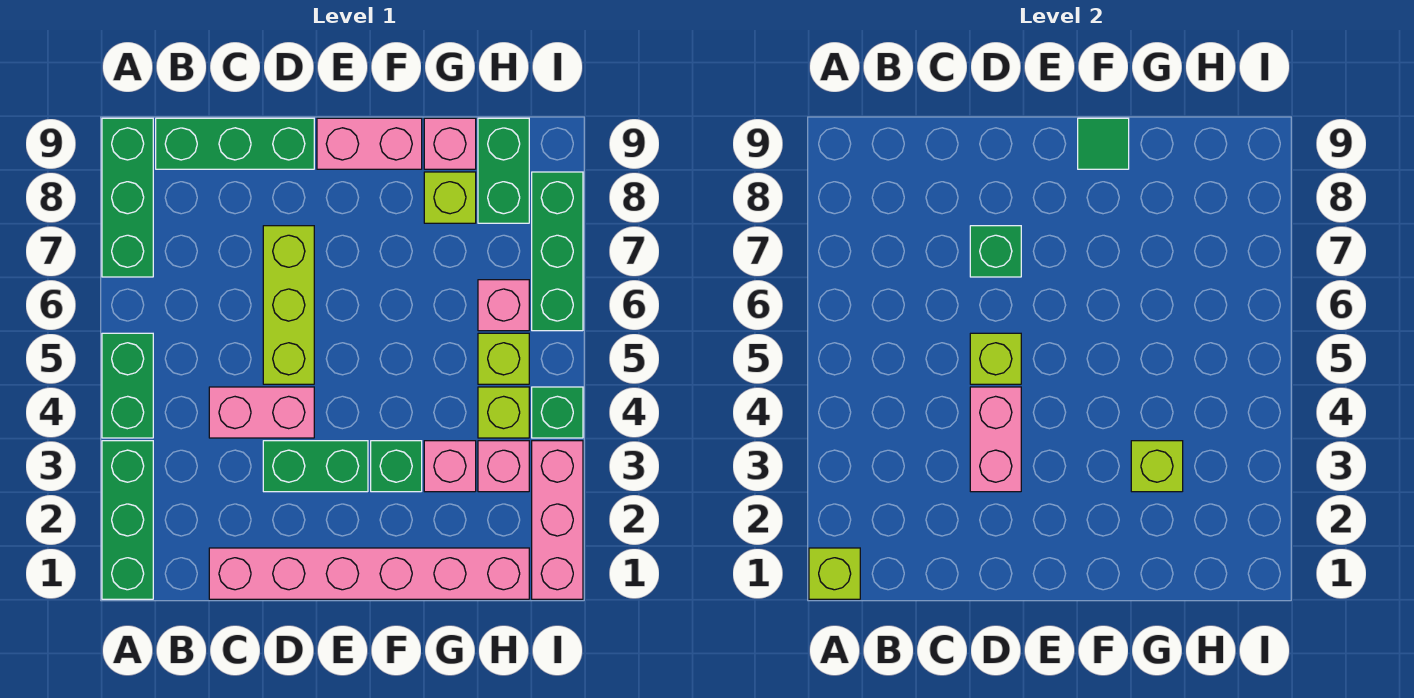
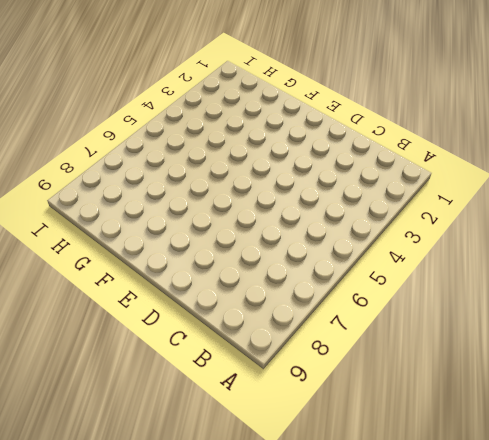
none -> green 1x3 brick [102,441,153,599]
none -> green 1x2 brick [102,333,153,438]
none -> green 1x3 brick [102,118,153,277]

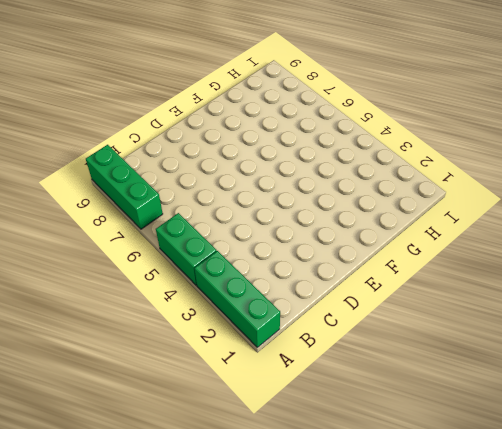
none -> green 1x3 brick [156,118,314,169]
none -> pink 1x6 brick [209,548,529,599]
none -> pink 1x2 brick [209,387,314,438]

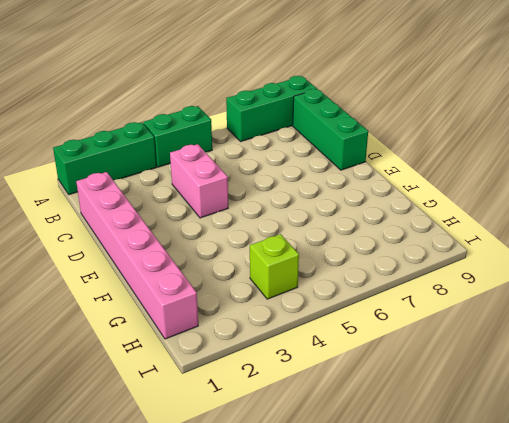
none -> green 1x2 brick [263,441,368,492]
none -> lime 1x3 brick [263,226,314,384]
none -> pink 1x2 brick [317,118,422,169]

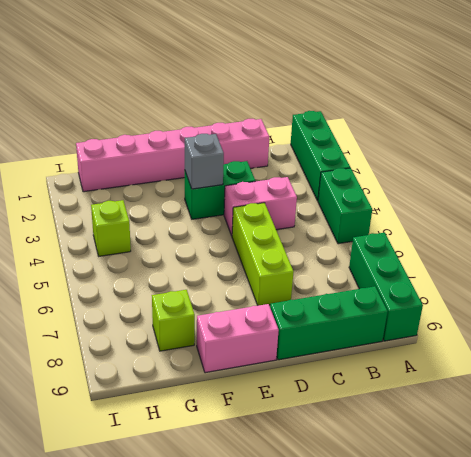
grey 1x1 brick [185,134,224,189] -> none
none -> green 1x1 brick [371,441,422,492]
none -> pink 1x1 brick [424,441,476,492]
none -> pink 1x1 brick [424,118,476,169]

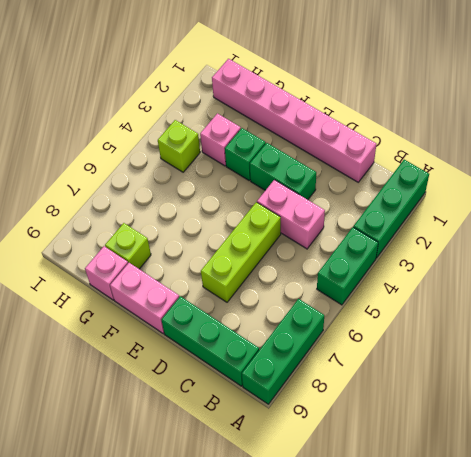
none -> pink 1x1 brick [478,441,529,492]
none -> lime 1x1 brick [478,333,529,384]
none -> pink 1x1 brick [478,280,529,331]

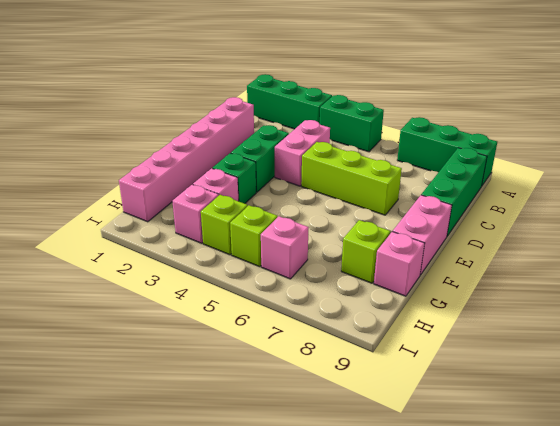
none -> green 1x2 brick [478,118,529,223]
none -> pink 1x3 brick [532,441,583,599]
none -> green 1x1 brick [532,387,583,438]

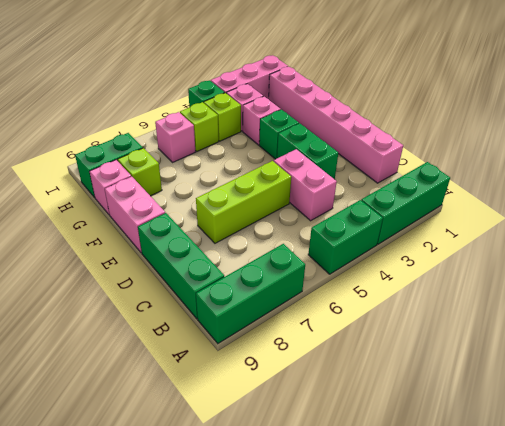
none -> green 1x3 brick [532,172,583,331]
none -> lime 1x1 brick [809,548,860,599]
none -> pink 1x2 brick [970,387,1021,492]

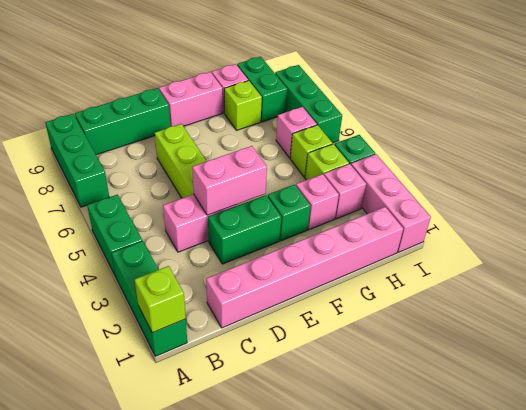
pink 1x2 brick [192,146,267,215] -> pink 1x2 brick turned to [970,387,1021,492]
none -> lime 1x1 brick [970,333,1021,384]
none -> green 1x1 brick [970,226,1021,277]
none -> green 1x1 tile [1078,118,1129,169]

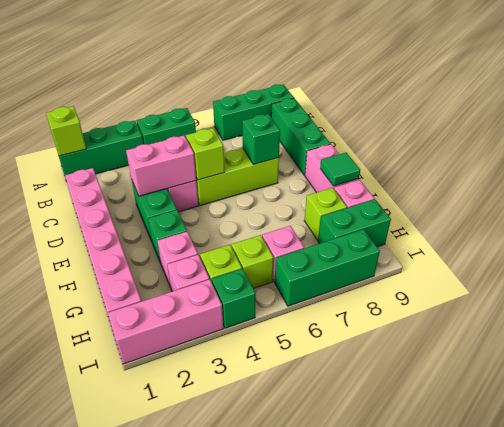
none -> lime 1x1 brick [1131,441,1183,492]

